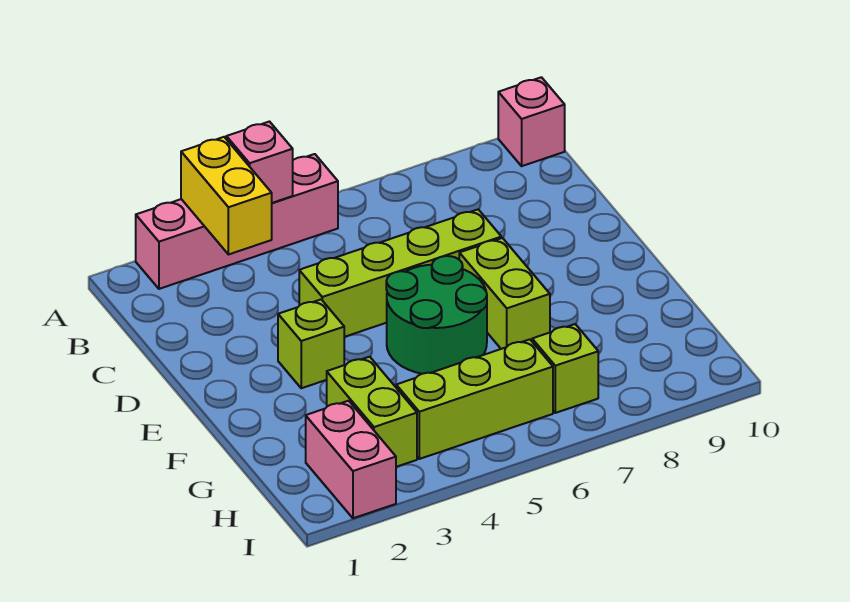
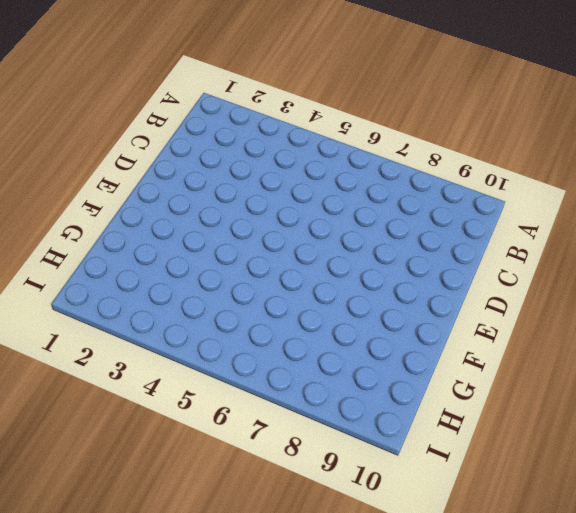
none -> pink 1x4 brick [136,154,338,289]
none -> pink 1x1 brick [498,77,565,166]
none -> lime 1x4 brick [299,209,501,337]

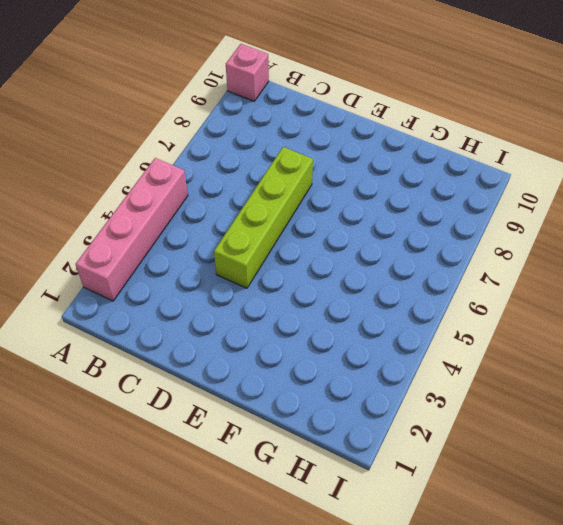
none -> lime 1x1 brick [278,300,344,388]
none -> green 2x2 round brick [386,256,487,374]
none -> lime 1x2 brick [459,238,550,349]

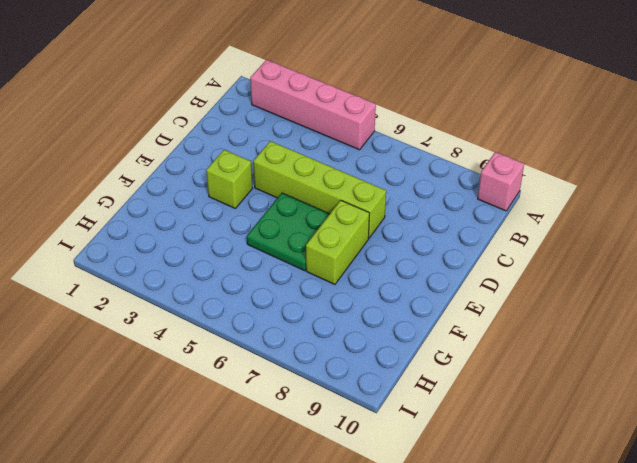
green 2x2 plate [247,193,329,271] -> green 2x2 round brick [386,256,487,374]
none -> lime 1x2 brick [327,357,417,467]
none -> pink 1x2 brick [306,401,396,518]
none -> lime 1x3 brick [396,339,553,459]

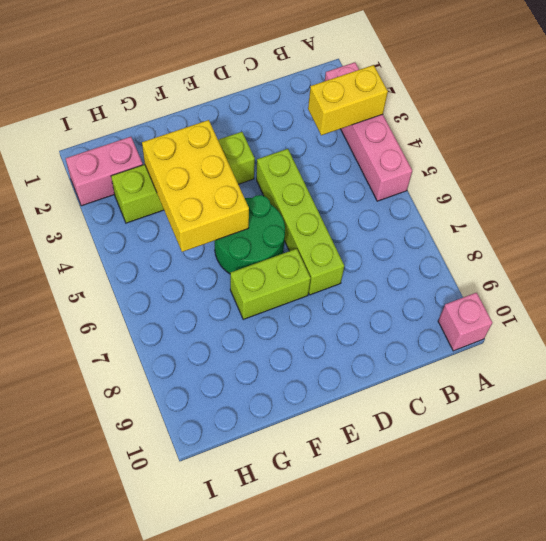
yellow 2x3 brick [142,120,249,252] -> none
none -> lime 1x3 brick [396,339,553,459]
none -> lime 1x1 brick [532,324,598,413]
none -> pink 1x1 brick [226,122,293,203]

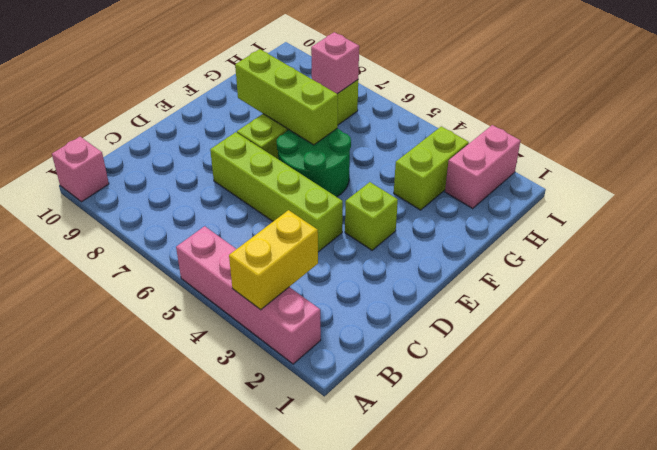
lime 1x3 brick [235,49,338,145] -> lime 1x3 brick moved to [396,339,553,459]
pink 1x1 brick [311,32,359,94] -> pink 1x1 brick moved to [226,122,293,203]

